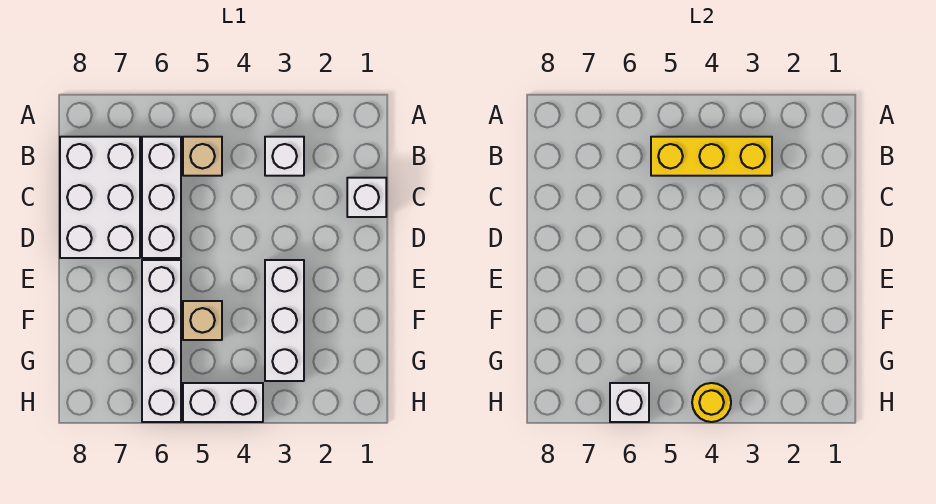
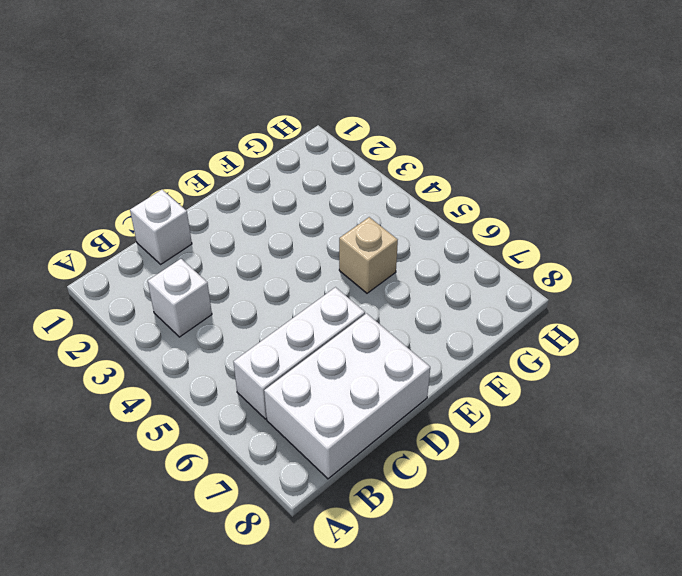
none -> tan 1x1 brick [183,137,222,176]
none -> white 1x3 brick [265,260,304,381]
none -> white 1x4 brick [142,260,181,422]

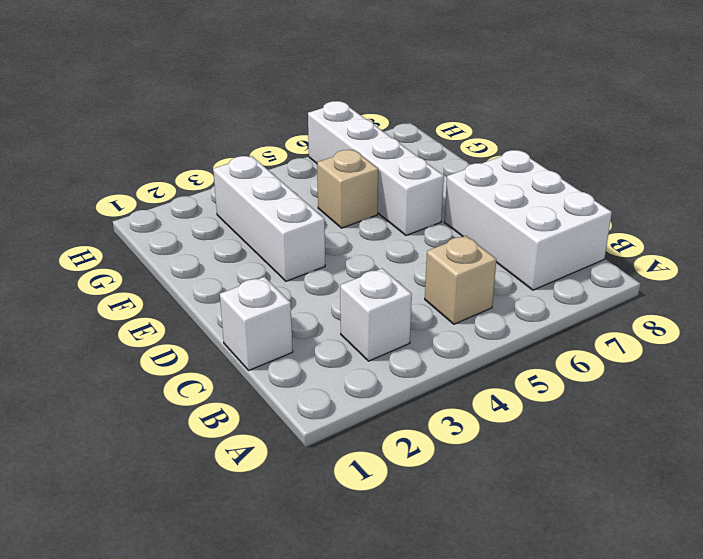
none -> white 1x3 brick [142,137,181,258]
none -> white 1x2 brick [183,383,263,422]
none -> yellow 1x3 brick [651,137,772,176]

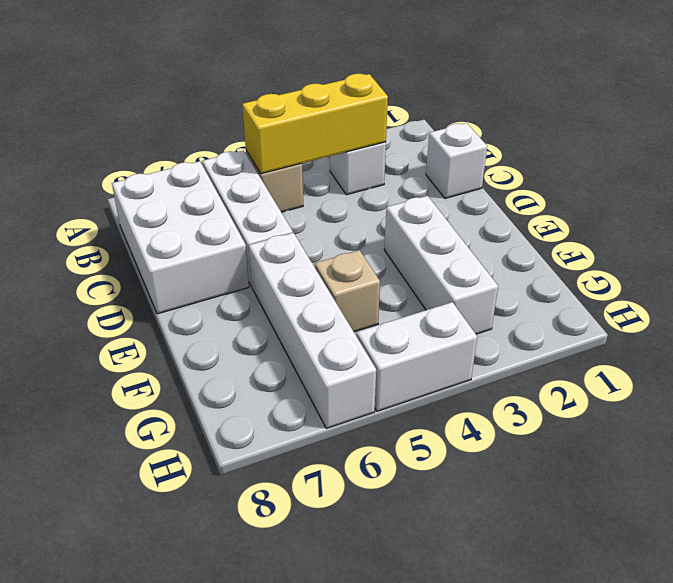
none -> yellow 1x1 round brick [692,383,731,422]
none -> white 1x1 brick [610,383,649,422]

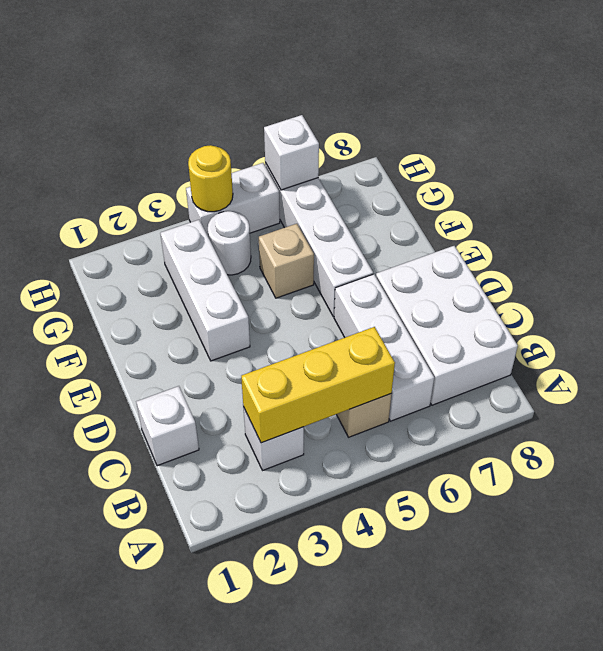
white 1x1 round brick [208,211,251,275] -> none

